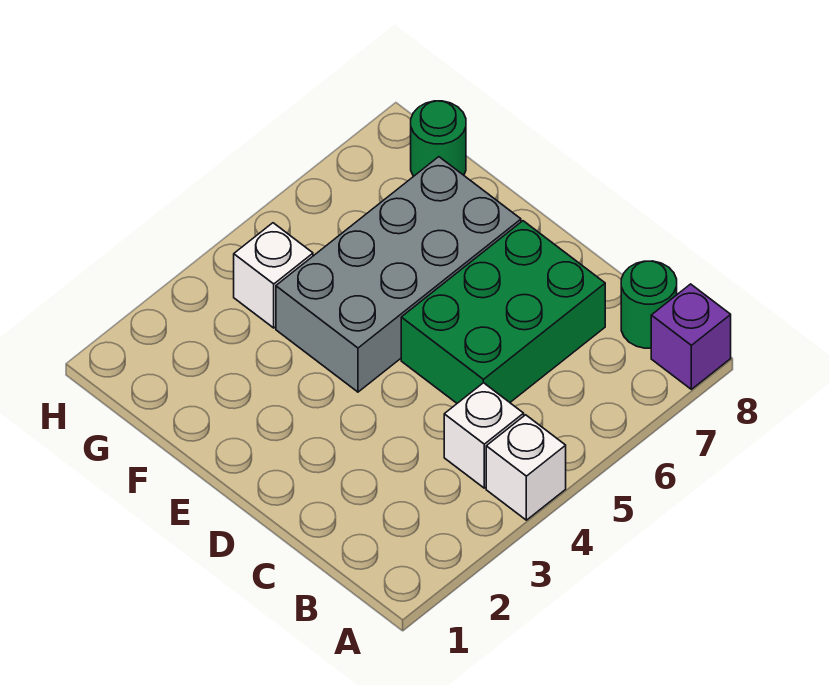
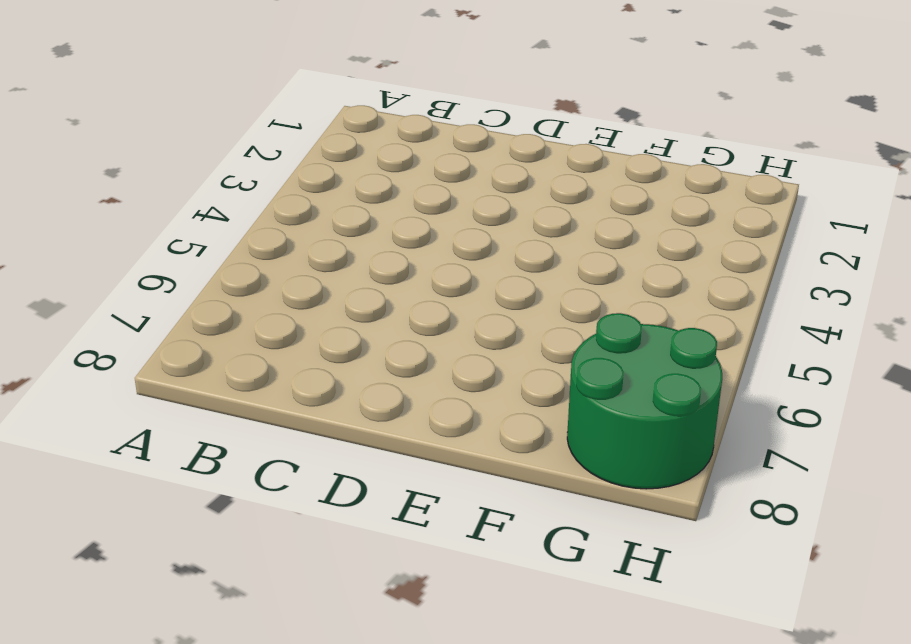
green 2x2 round brick [567,313,722,489] -> green 1x1 round brick [411,101,466,177]
none -> white 1x1 brick [486,415,566,520]
none -> purple 1x1 brick [651,284,731,389]

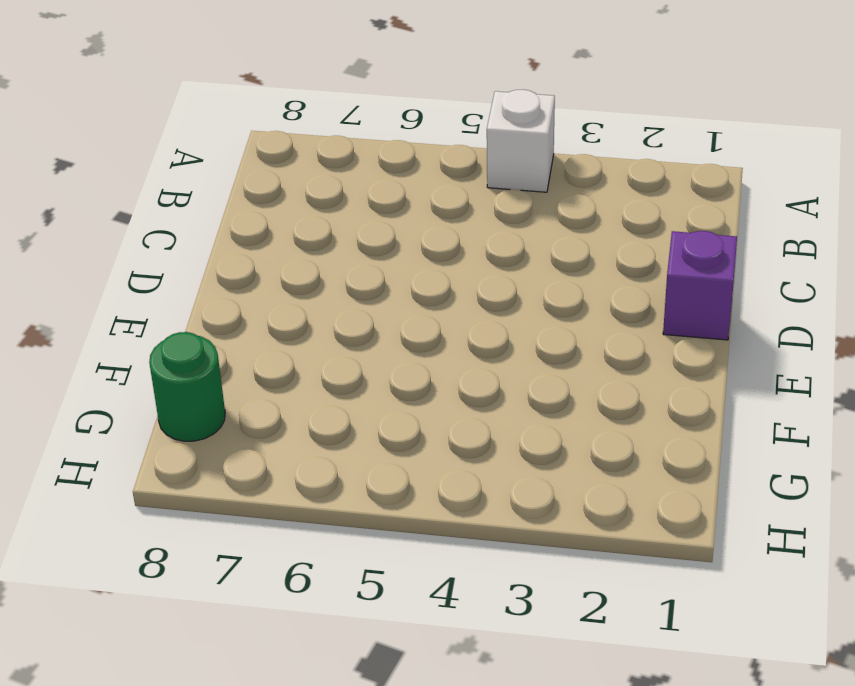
purple 1x1 brick [663,231,737,340] -> purple 1x1 brick moved to [651,284,731,389]
none -> white 1x1 brick [444,383,524,488]
none -> green 1x1 round brick [621,261,677,348]

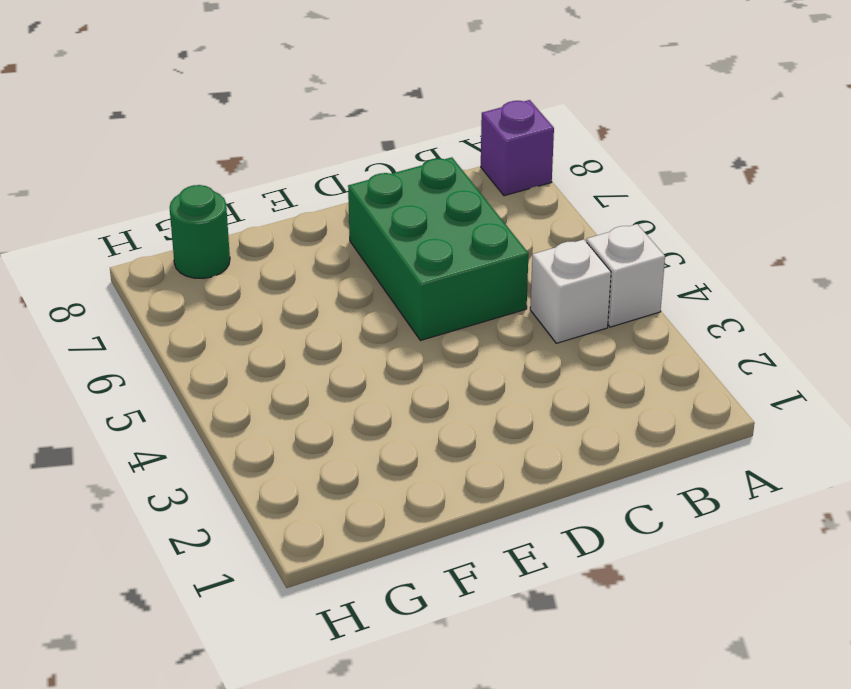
none -> green 1x1 round brick [621,261,677,348]
none -> grey 2x4 brick [276,157,521,392]

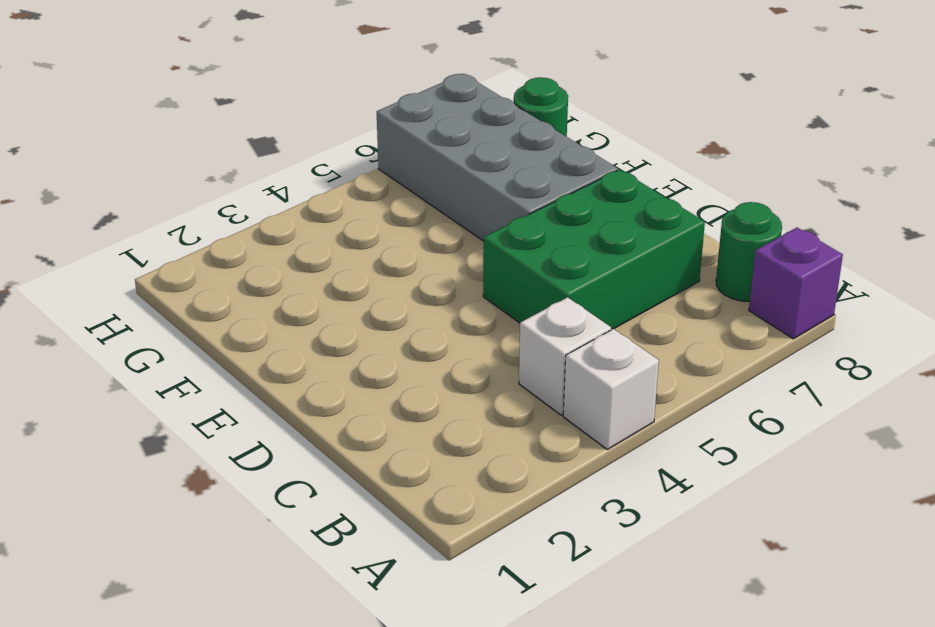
grey 2x4 brick [377,74,618,241] -> grey 2x4 brick turned to [276,157,521,392]
none -> white 1x1 brick [234,223,313,328]

